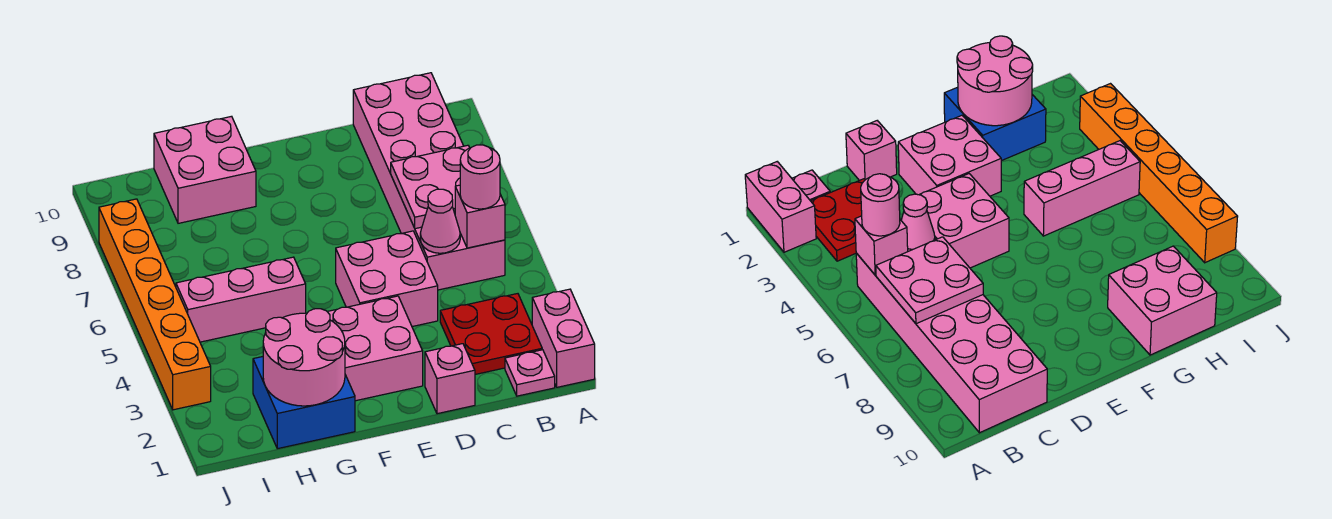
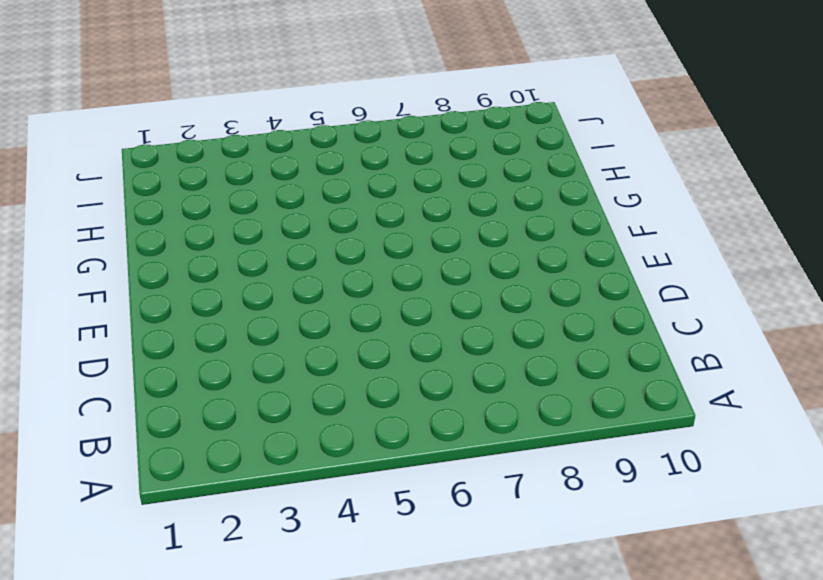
none -> pink 1x2 brick [532,289,595,387]
none -> pink 1x1 plate [505,350,555,396]
none -> red 2x2 plate [440,294,542,374]

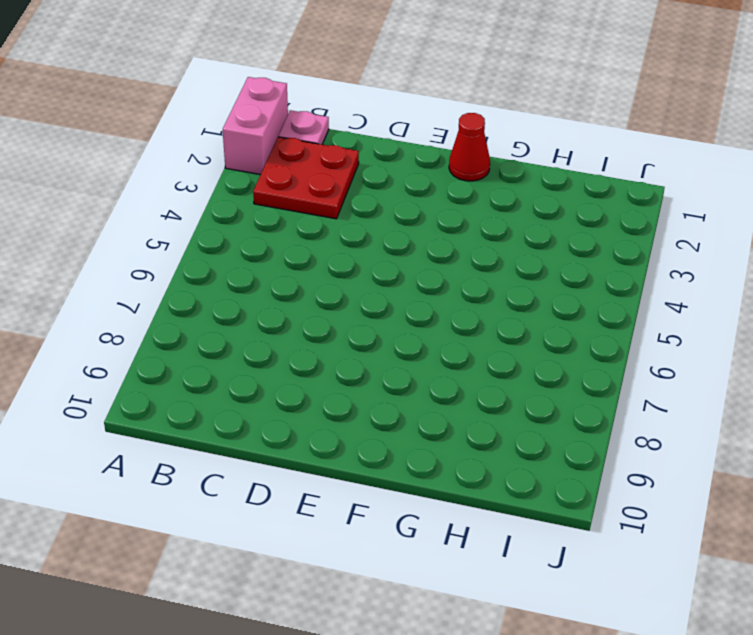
red 1x1 cone [449,113,490,181] -> none
none -> pink 2x6 brick [353,73,505,290]
none -> pink 1x1 brick [425,344,475,414]
none -> pink 2x2 brick [336,231,438,327]

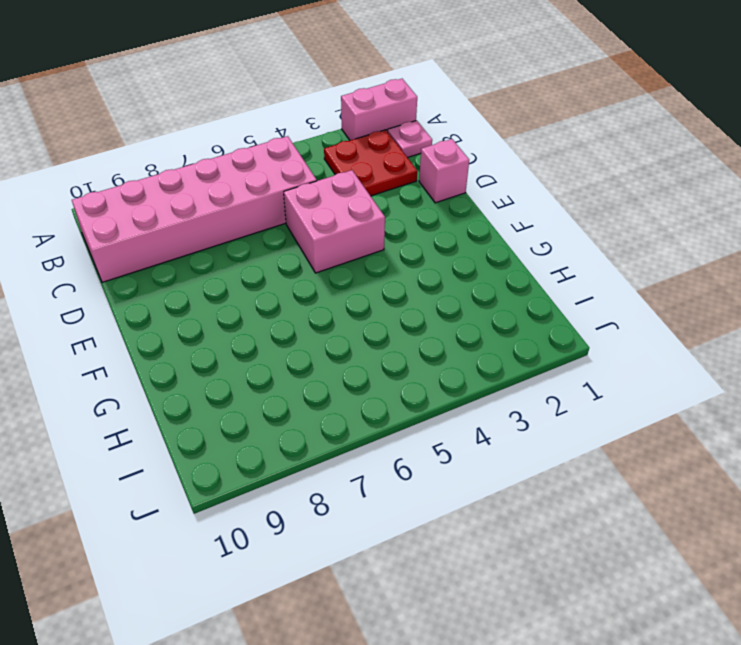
none -> pink 2x2 brick [327,296,423,401]
none -> blue 2x2 brick [253,357,355,449]
none -> pink 1x3 brick [176,257,306,342]

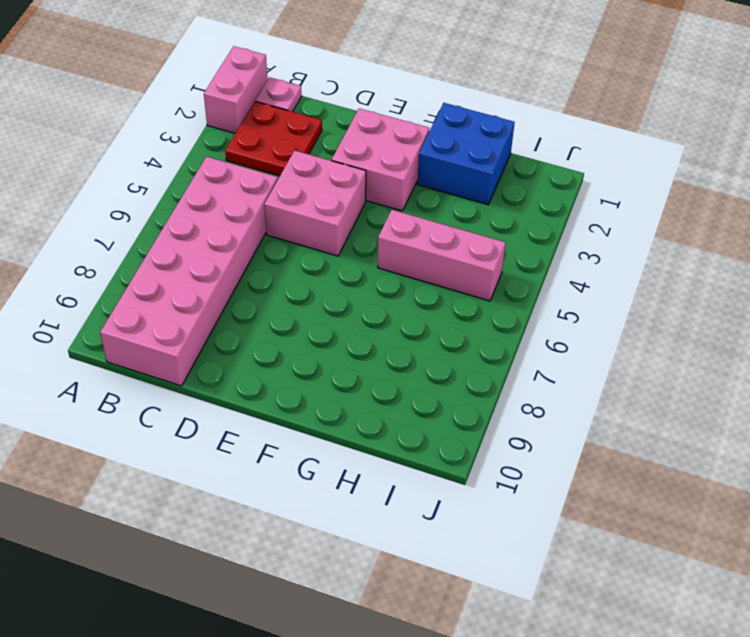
none -> pink 1x1 brick [425,344,475,414]
none -> pink 2x2 brick [154,116,256,223]
none -> orange 1x6 brick [99,199,211,410]

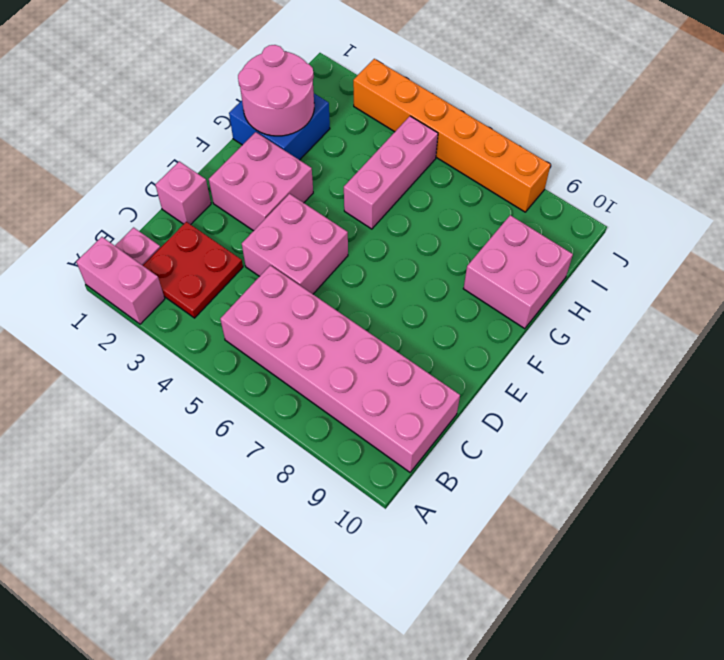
none -> pink 1x1 brick [455,185,505,248]
none -> pink 2x2 plate [391,145,470,229]
none -> pink 1x1 cone [420,189,460,253]

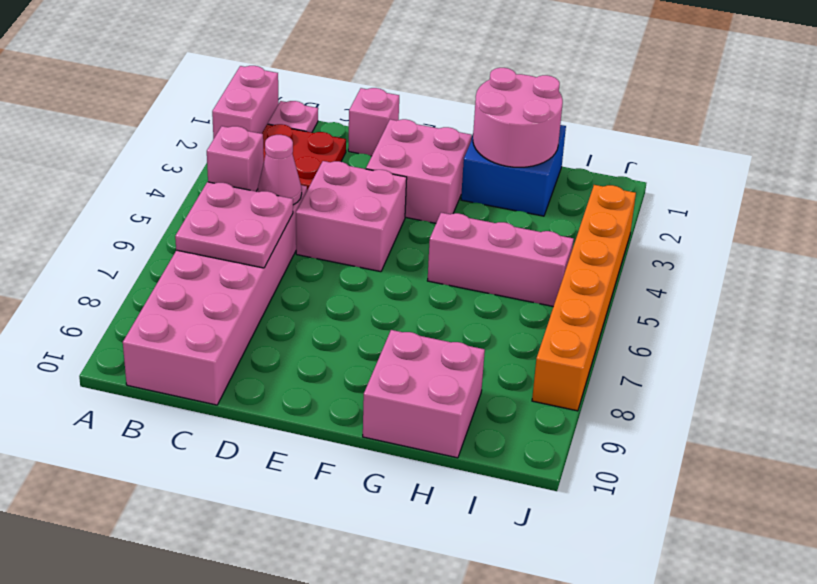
none -> pink 1x1 round brick [460,145,500,209]

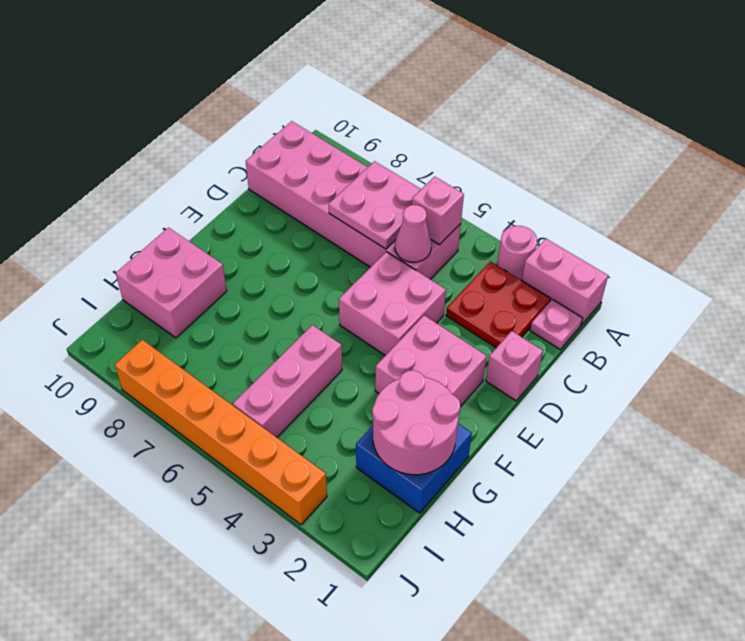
pink 1x1 round brick [497,226,537,280] -> pink 1x1 round brick moved to [460,145,500,209]

